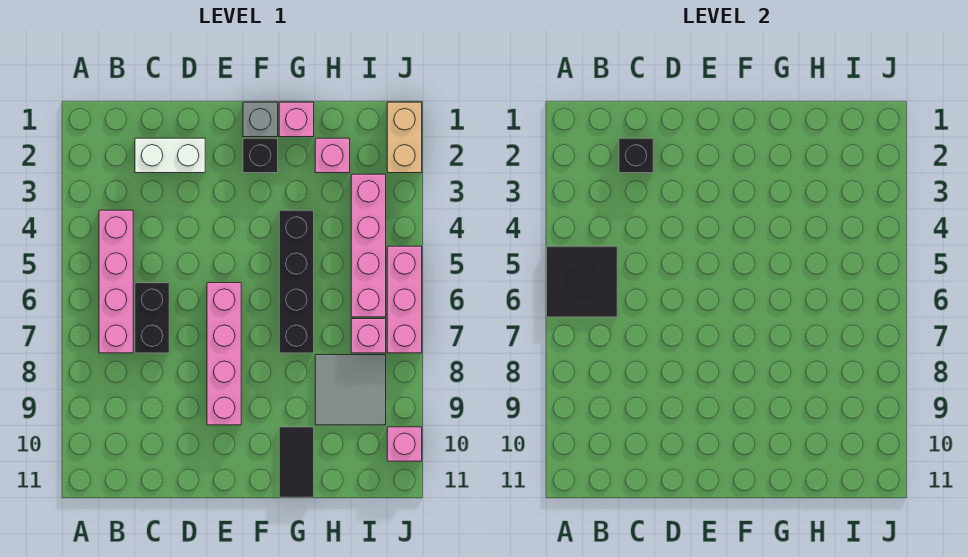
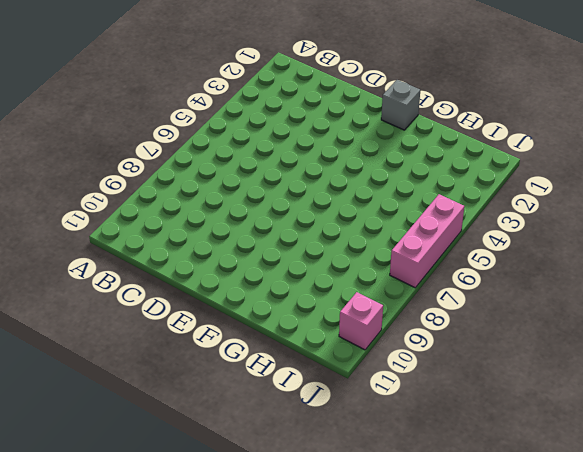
none -> pink 1x4 brick [99,210,133,353]
none -> white 1x2 brick [135,138,205,173]
none -> black 1x2 brick [135,283,169,353]

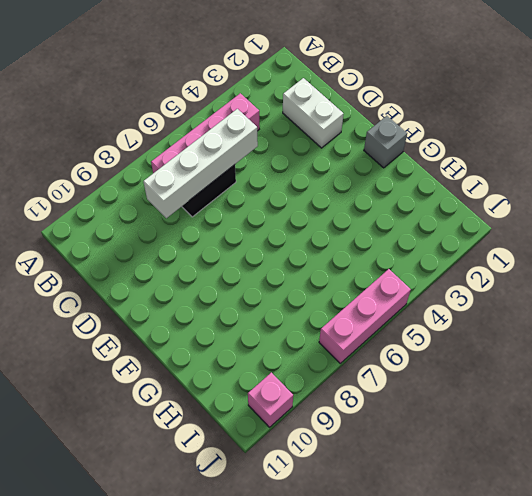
white 1x4 brick [143,109,258,218] -> none
none -> pink 1x4 brick [207,283,241,425]
none -> black 1x1 brick [243,138,278,173]
none -> pink 1x1 brick [279,102,314,137]

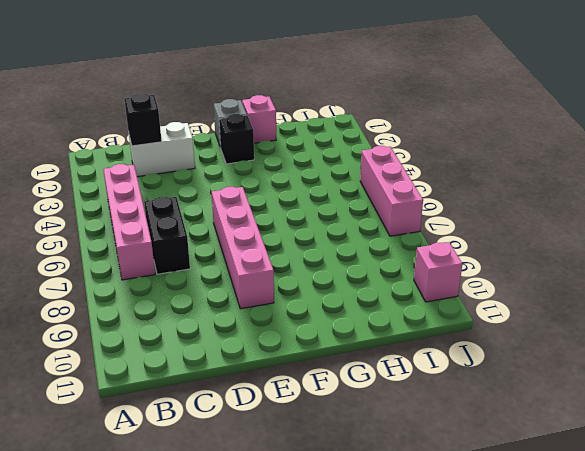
none -> black 1x4 brick [279,210,314,353]
none -> black 1x2 tile [279,427,314,497]
none -> pink 1x1 brick [315,138,350,173]

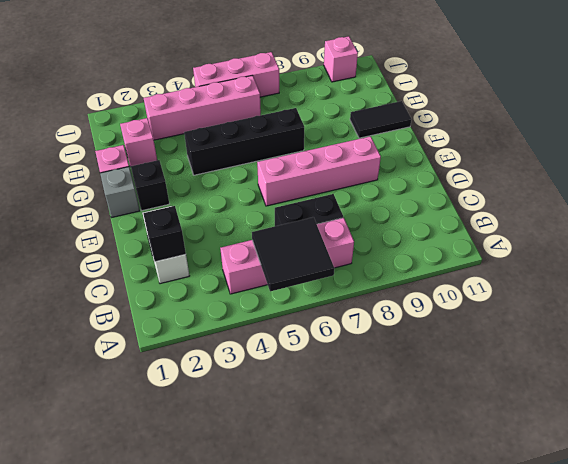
none -> grey 2x2 tile [315,355,386,425]
none -> pink 1x1 brick [351,319,386,353]
none -> tan 1x2 brick [387,102,422,173]

